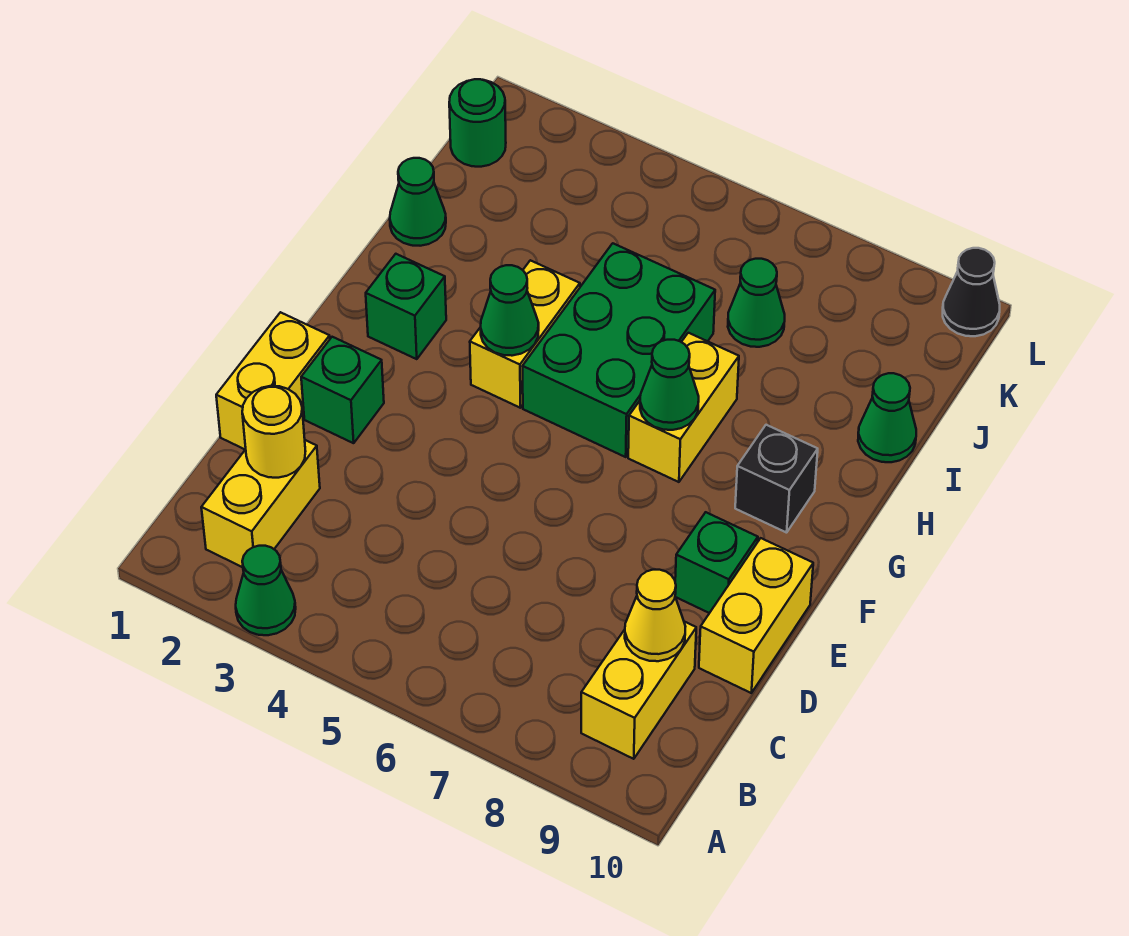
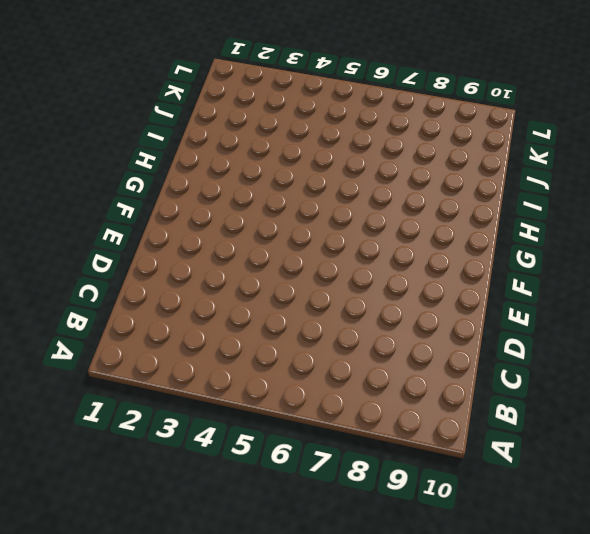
none -> green 1x1 cone [236,546,296,635]
none -> yellow 1x2 brick [201,440,320,567]
none -> yellow 1x2 brick [581,622,696,759]

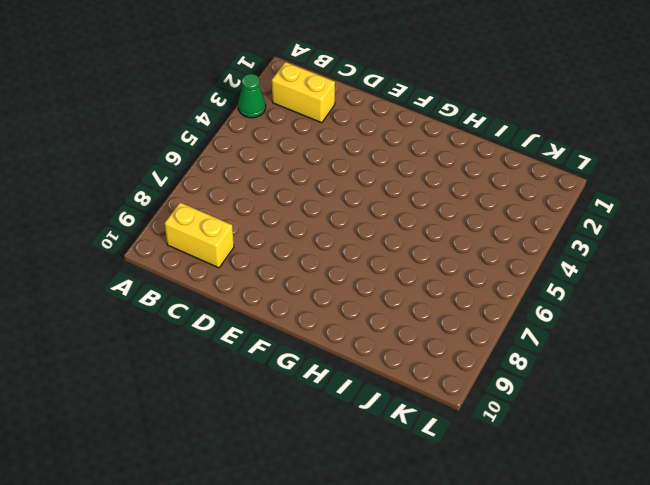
none -> yellow 1x2 brick [216,312,330,449]
none -> yellow 1x2 brick [699,538,813,693]
none -> green 1x1 brick [301,337,384,443]

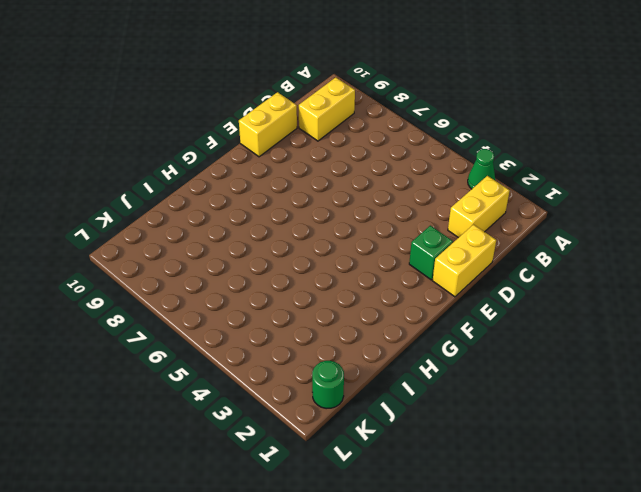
none -> green 1x1 brick [675,512,758,613]
none -> green 1x1 brick [366,254,446,359]
none -> yellow 1x2 brick [470,260,580,408]

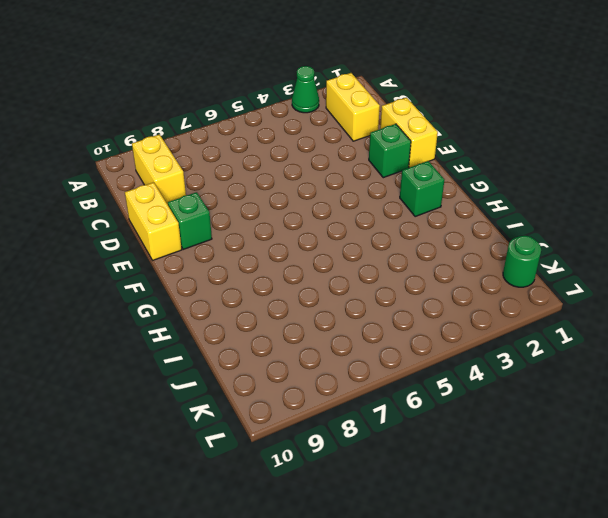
none -> yellow 1x2 brick [470,260,580,408]
none -> green 2x3 brick [523,243,715,457]
none -> yellow 1x2 brick [628,333,739,482]

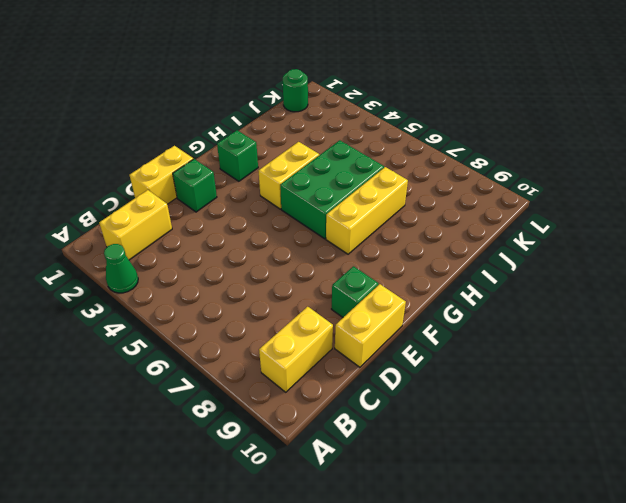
yellow 1x3 brick [326,167,408,254] -> yellow 1x2 brick [628,333,739,482]
none -> black 1x1 brick [735,425,818,533]
none -> green 1x1 cone [390,158,446,246]
none -> green 1x1 cone [858,373,916,462]

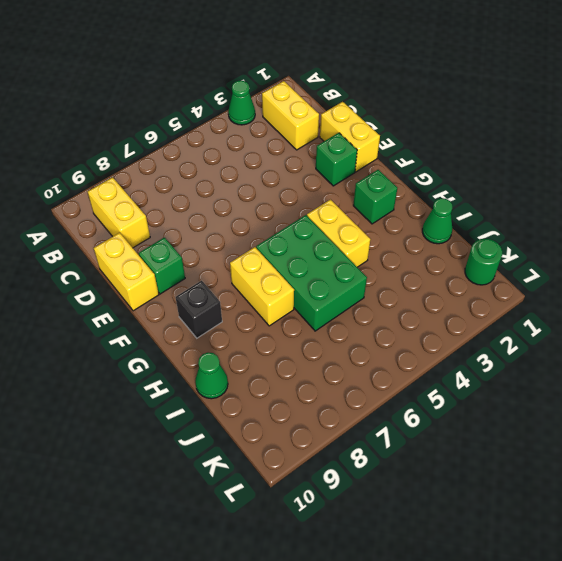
none -> green 1x1 cone [728,259,785,347]
none -> black 1x1 cone [943,248,1000,336]
none -> yellow 1x1 round brick [242,386,306,478]

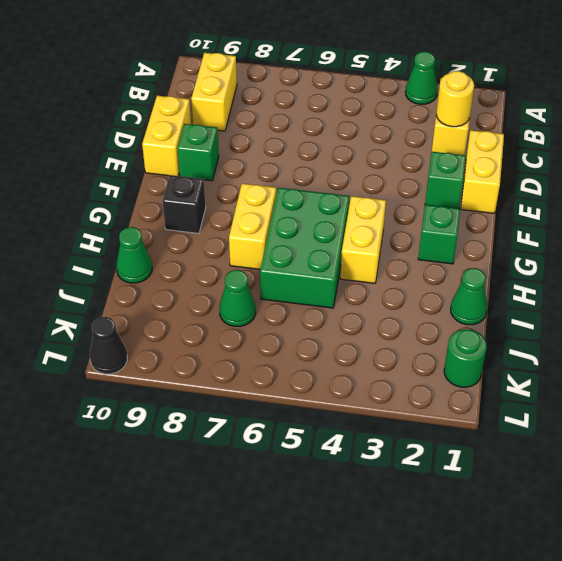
none -> yellow 1x1 cone [625,570,686,661]
none -> green 1x1 cone [481,265,539,356]
none -> green 1x1 cone [640,340,699,430]

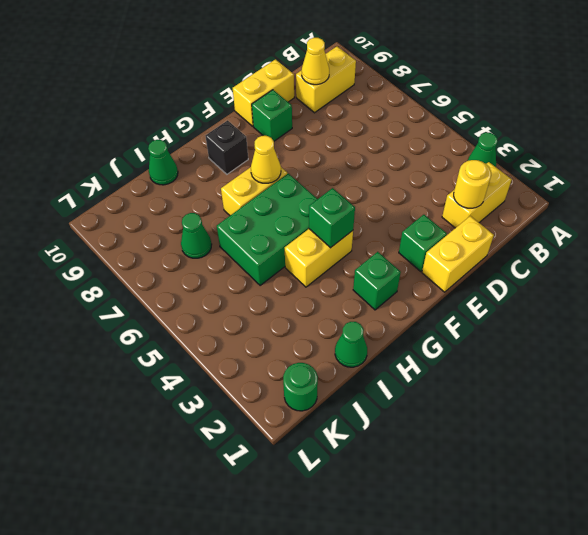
green 1x1 brick [309,188,355,248] -> green 1x1 cone [481,265,539,356]
yellow 1x1 cone [251,136,281,183] -> green 1x1 cone [640,340,699,430]
none -> black 1x1 cone [943,248,1000,336]

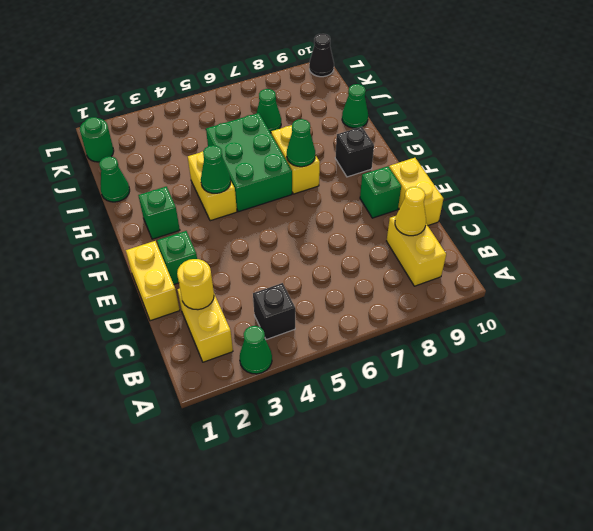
black 1x1 brick [253,283,295,340] -> none

